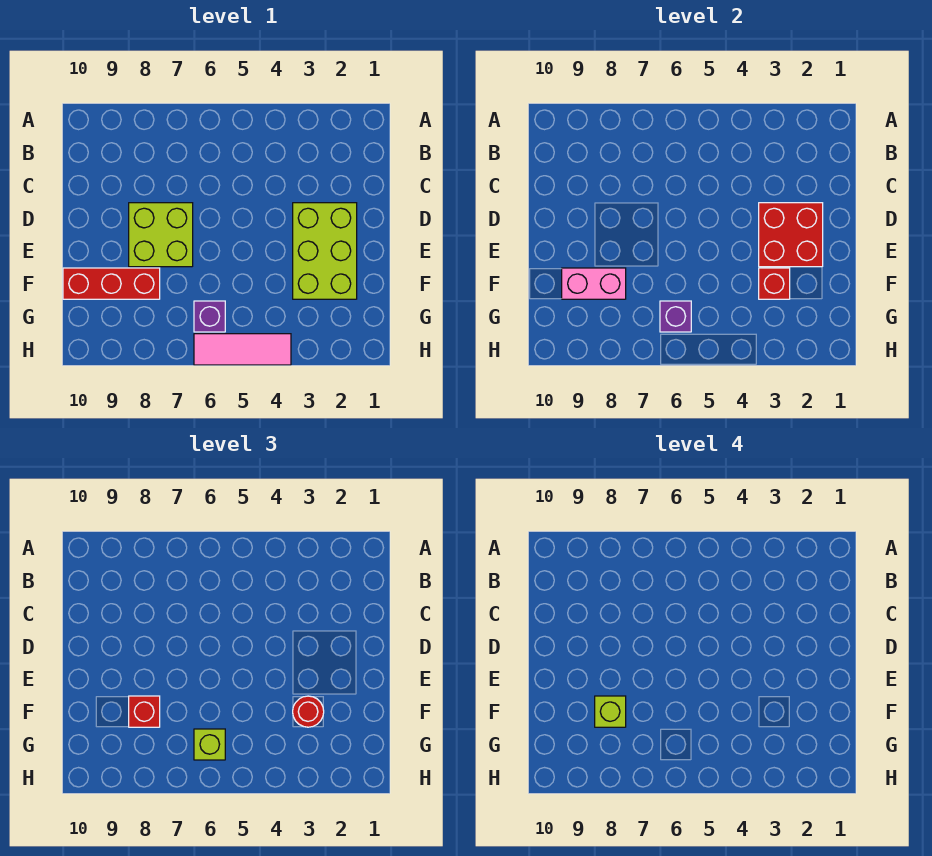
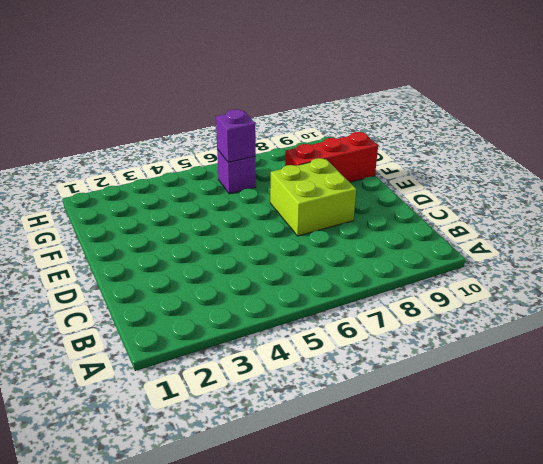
none -> lime 2x3 brick [293,203,357,299]
none -> pink 1x3 tile [194,334,291,365]
none -> red 2x2 brick [759,203,823,267]

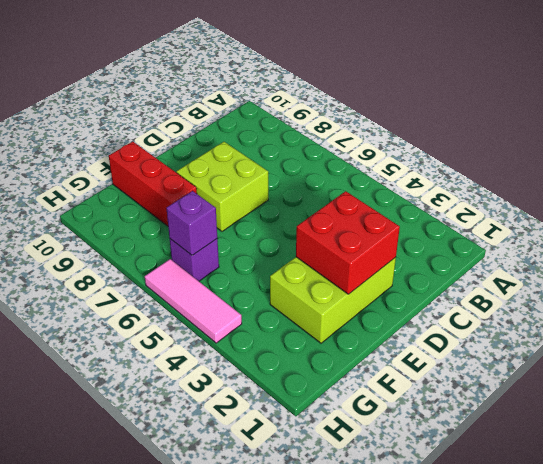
none -> red 1x1 brick [759,268,790,299]
none -> pink 1x2 brick [562,268,626,299]
none -> red 1x1 round brick [293,696,324,727]

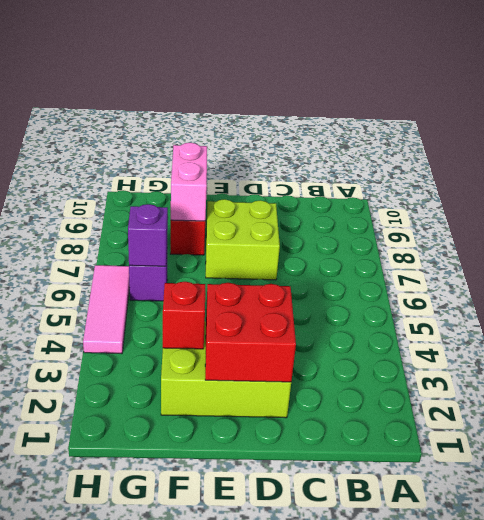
none -> red 1x1 round brick [293,696,324,727]
none -> red 1x1 brick [129,696,160,727]
none -> lime 1x1 brick [194,729,225,760]

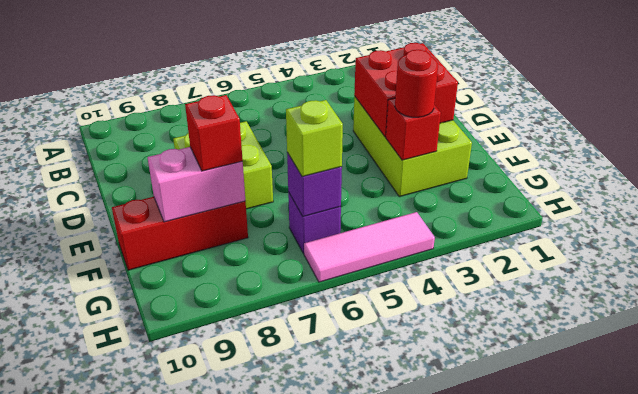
none -> lime 1x1 brick [595,696,626,727]

